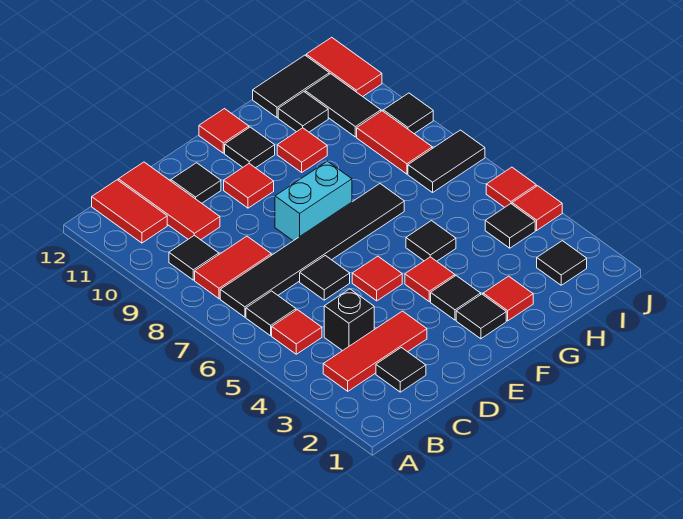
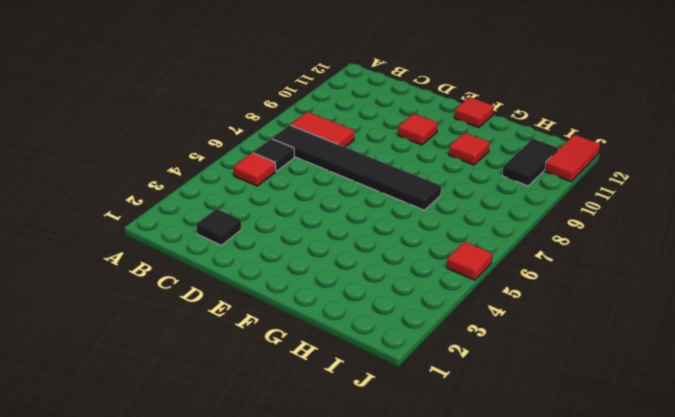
none -> red 1x3 tile [323,311,427,391]
none -> black 1x1 tile [169,235,219,280]
none -> red 1x2 tile [92,180,167,243]
none -> black 1x1 brick [324,289,374,351]

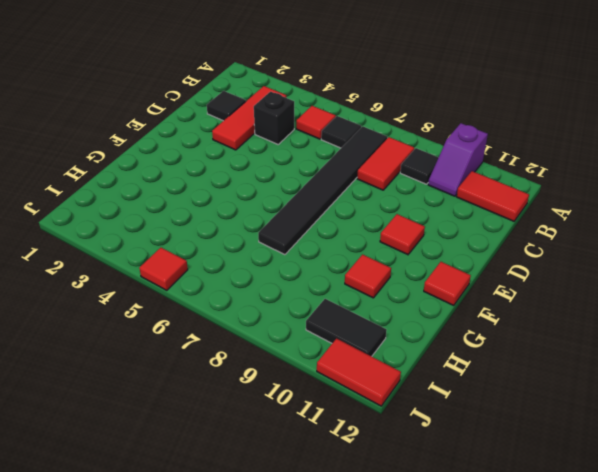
purple 1x2 slope [428,123,488,196] -> none
none -> red 1x3 tile [118,162,220,240]
none -> black 1x1 tile [300,256,350,300]
none -> black 1x1 tile [171,163,221,203]
none -> red 1x1 tile [352,256,402,301]

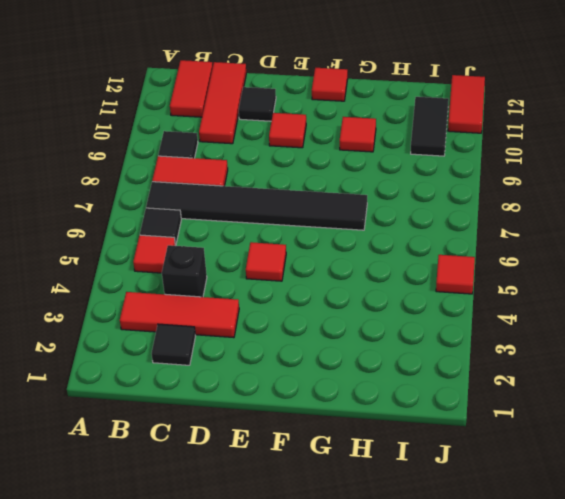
none -> black 1x1 tile [300,256,350,300]
none -> cyan 1x2 brick [275,161,352,241]
none -> black 1x1 tile [456,294,506,339]
none -> black 1x1 tile [431,276,481,320]

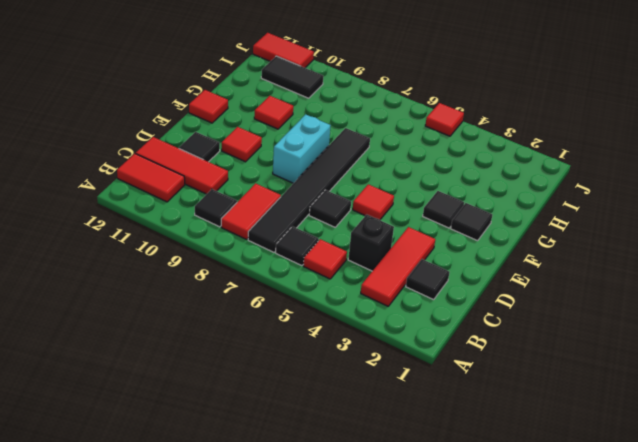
none -> red 1x1 tile [405,257,455,302]
none -> black 1x1 tile [225,127,275,168]
none -> red 1x1 tile [483,276,533,321]
none -> black 1x1 tile [406,221,456,261]

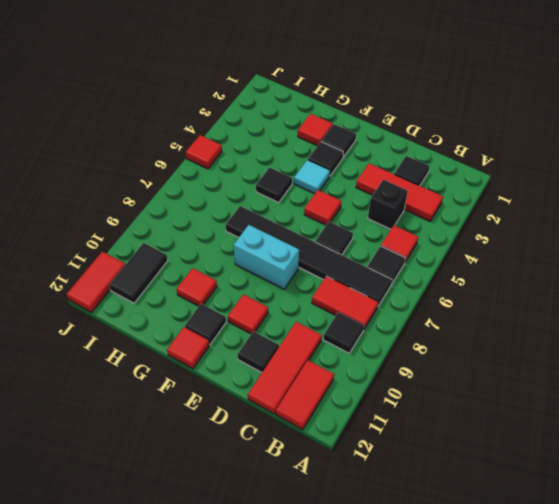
cyan 1x1 tile [294,160,330,194] -> red 1x1 tile [405,257,455,302]
none -> black 1x1 tile [278,92,328,132]
none -> black 1x2 tile [253,55,329,118]
none -> black 1x1 tile [537,241,587,285]
none -> black 1x1 tile [485,204,535,248]

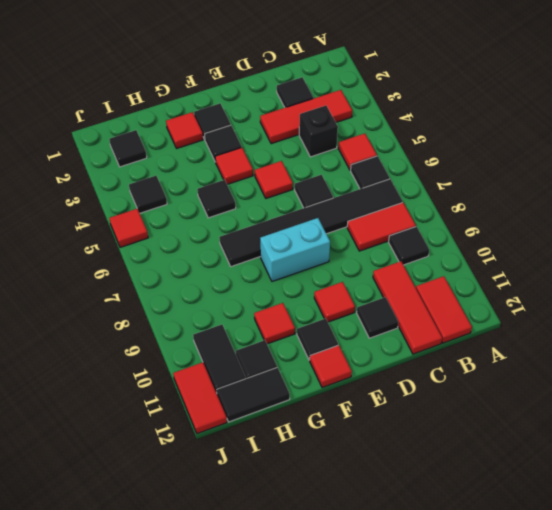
none -> black 1x2 tile [408,130,485,193]
none -> red 1x2 tile [357,111,432,174]
none -> red 1x1 tile [512,186,562,230]
none -> black 1x1 tile [383,93,433,134]

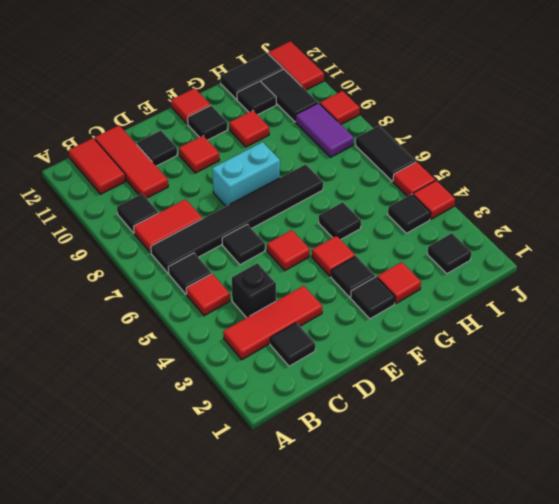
purple 1x2 tile [296,103,354,158] -> red 1x2 tile [357,111,432,174]
black 1x2 tile [356,126,416,181] -> black 1x2 tile turned to [408,130,485,193]
red 1x1 tile [320,91,360,124] -> black 1x1 tile [383,93,433,134]

